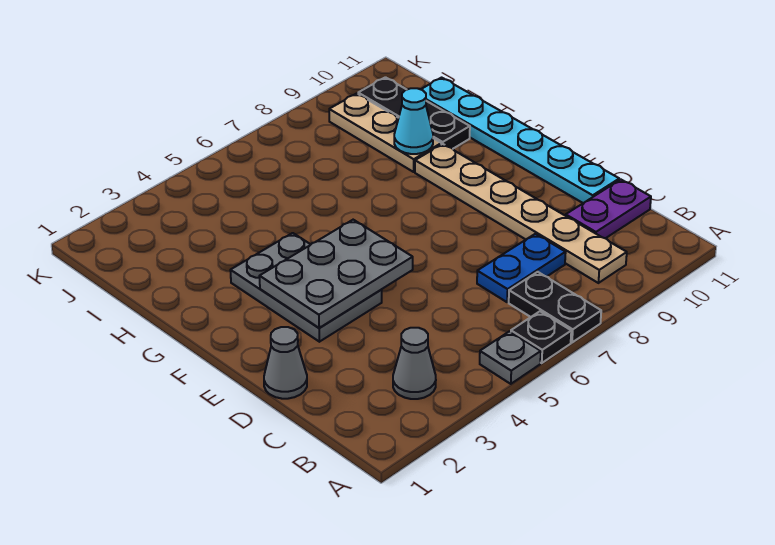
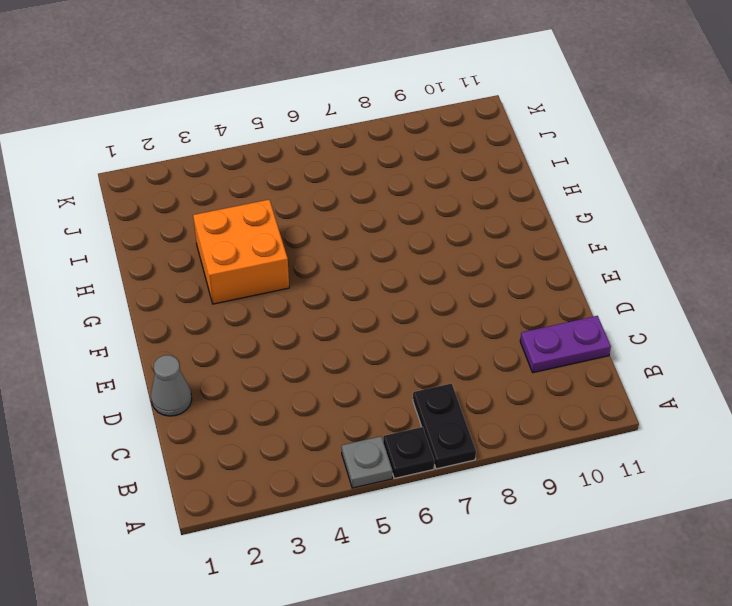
orange 2x2 brick [193,200,289,304] -> grey 2x3 plate [230,233,382,342]
none -> grey 1x1 cone [393,328,436,399]
none -> tan 1x6 plate [415,144,627,283]
none -> blue 1x2 plate [477,234,566,302]

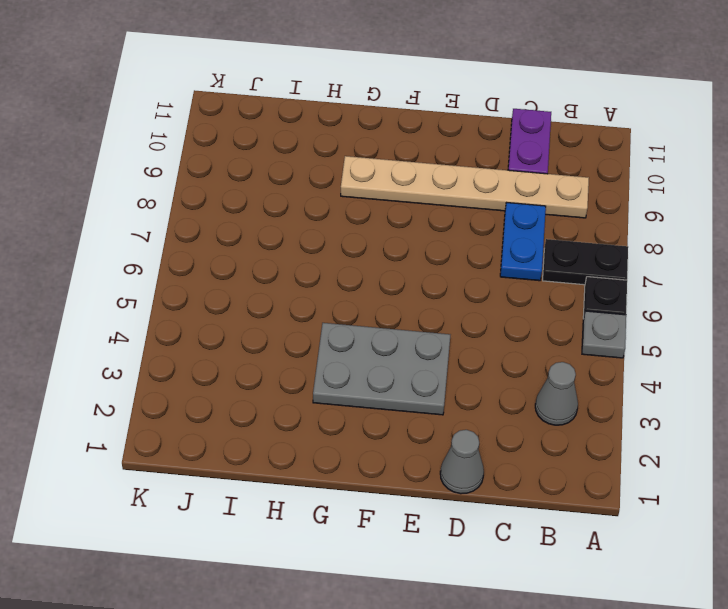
none -> cyan 1x6 plate [421,78,619,203]
none -> tan 1x3 plate [329,93,441,172]
none -> black 1x3 plate [358,77,470,149]

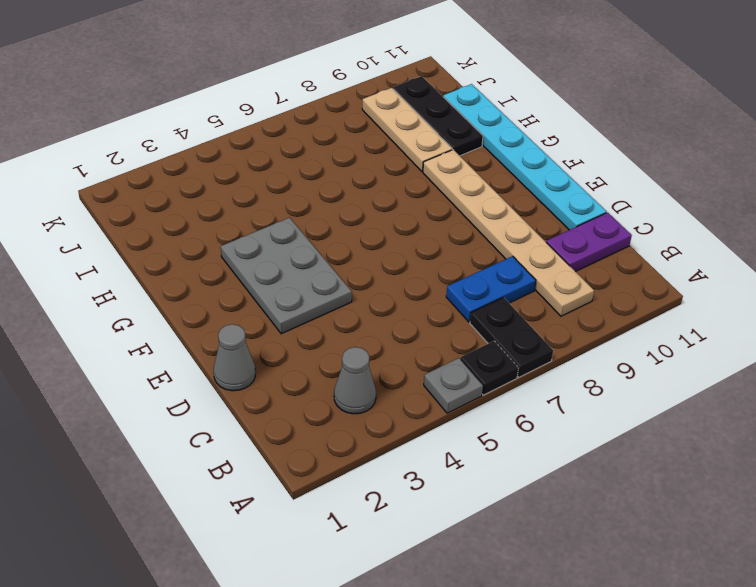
none -> grey 2x3 plate [260,220,413,328]
none -> cyan 1x1 cone [394,88,433,154]

